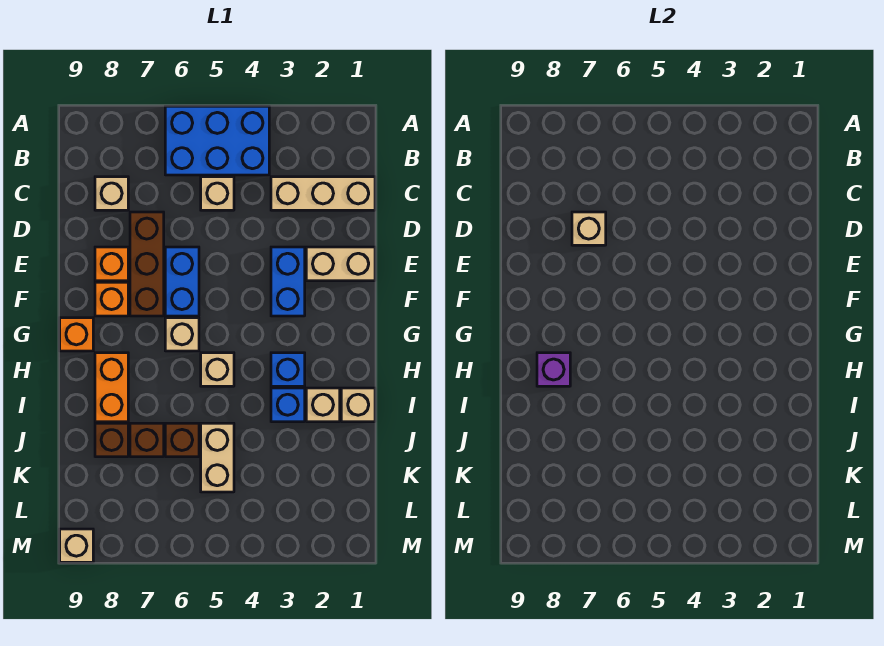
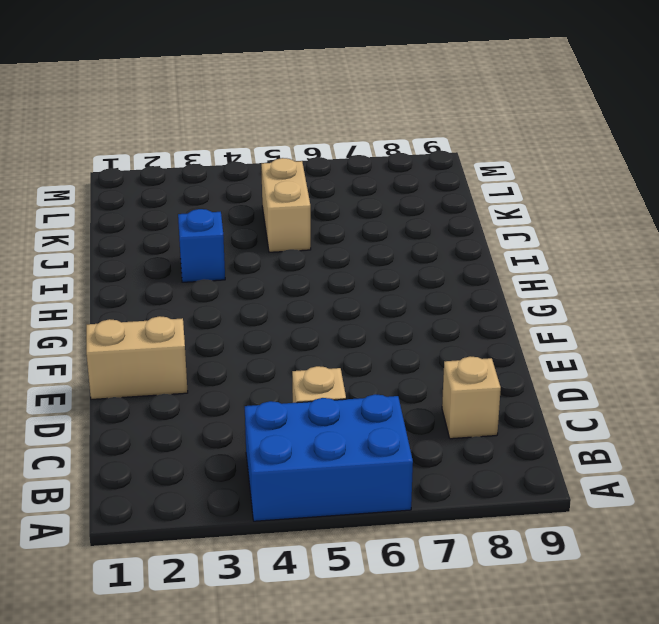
none -> tan 1x3 brick [271,177,375,210]
none -> brown 1x3 brick [130,212,164,316]
none -> blue 1x2 brick [271,247,305,316]

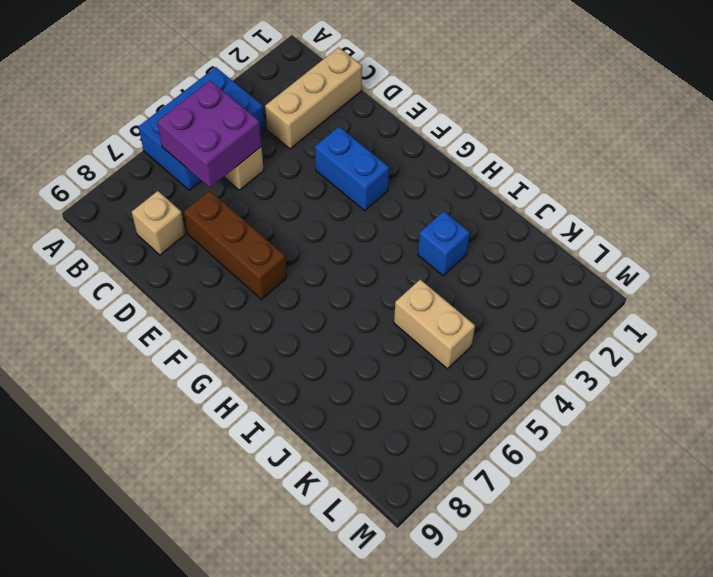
purple 2x2 brick [157,81,261,188] -> none
none -> tan 1x2 brick [306,247,375,281]
none -> blue 1x2 brick [165,247,199,316]
none -> orange 1x1 brick [95,247,128,281]

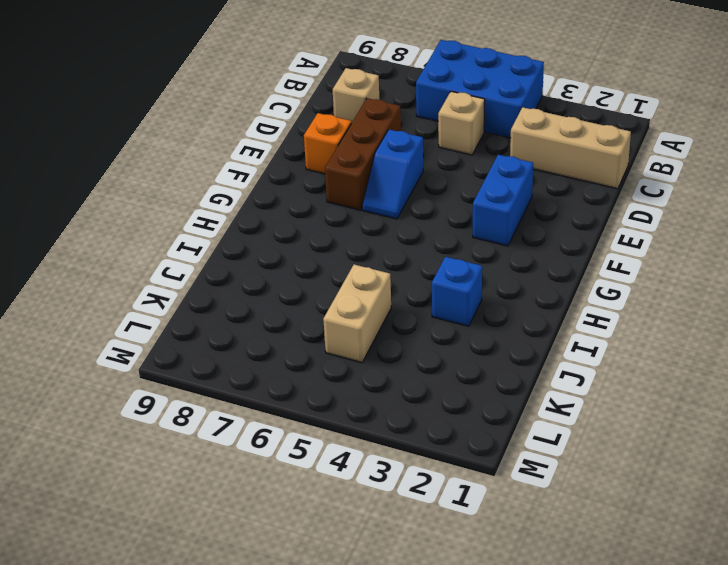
blue 1x2 slope [362,130,423,219] -> blue 1x2 brick [165,247,199,316]
none -> tan 1x2 brick [306,247,375,281]
none -> orange 1x1 brick [95,282,128,316]
none -> tan 1x1 brick [165,318,199,351]

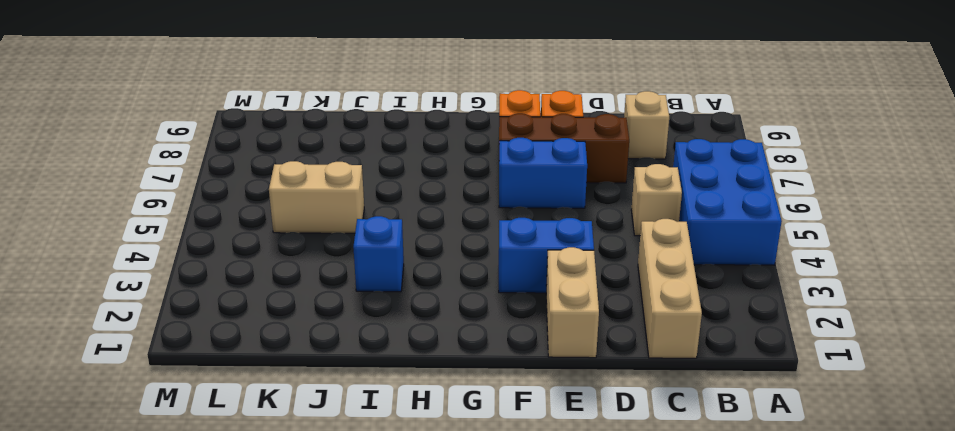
none -> tan 1x1 brick [165,318,199,351]
none -> orange 1x1 brick [60,318,93,351]
none -> blue 1x1 brick [271,353,305,386]

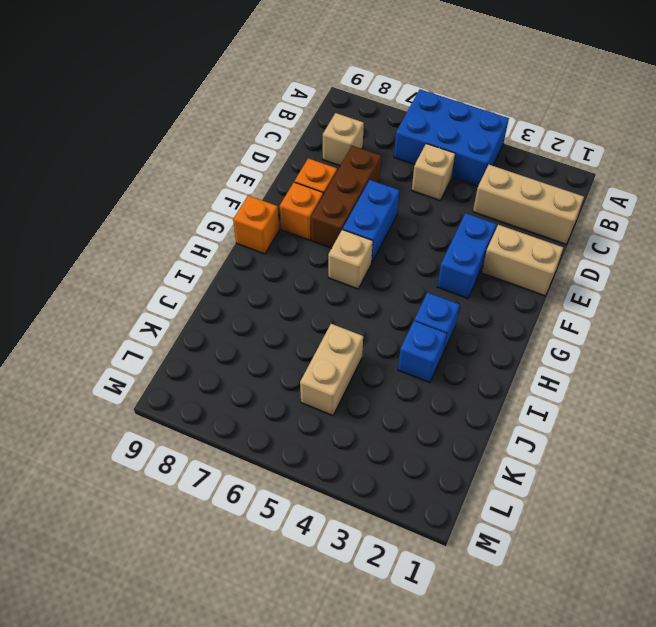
none -> tan 1x1 brick [201,353,234,386]
none -> orange 1x2 brick [95,353,128,422]
none -> tan 1x1 brick [341,388,375,422]

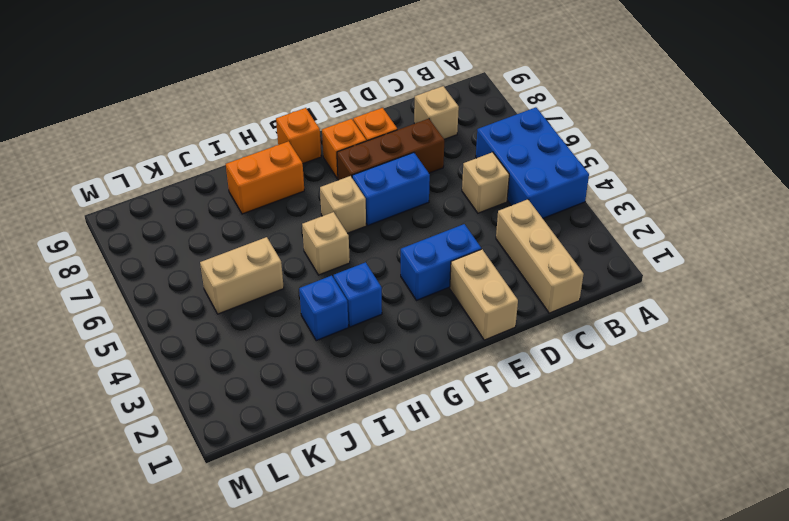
none -> tan 1x1 brick [341,388,375,422]
none -> tan 1x1 brick [306,388,340,422]
none -> brown 1x1 brick [165,423,199,457]

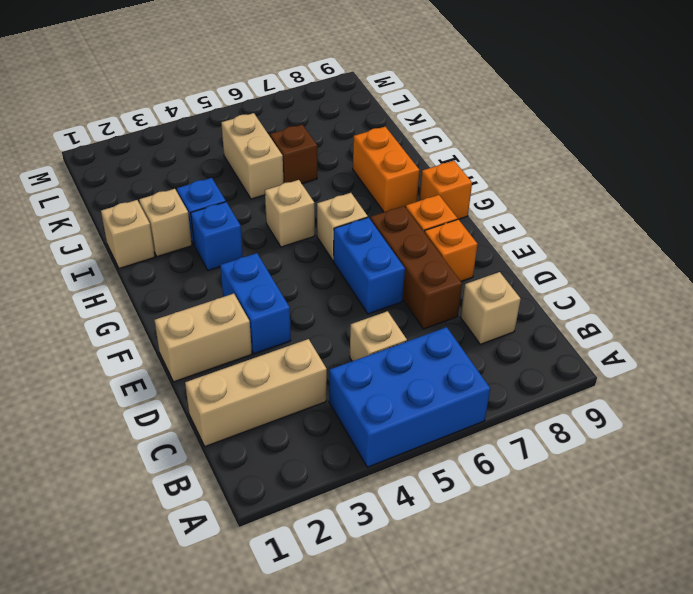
none -> brown 1x1 brick [130,423,164,457]
none -> brown 1x1 brick [95,423,128,457]
none -> tan 1x1 brick [60,529,93,562]

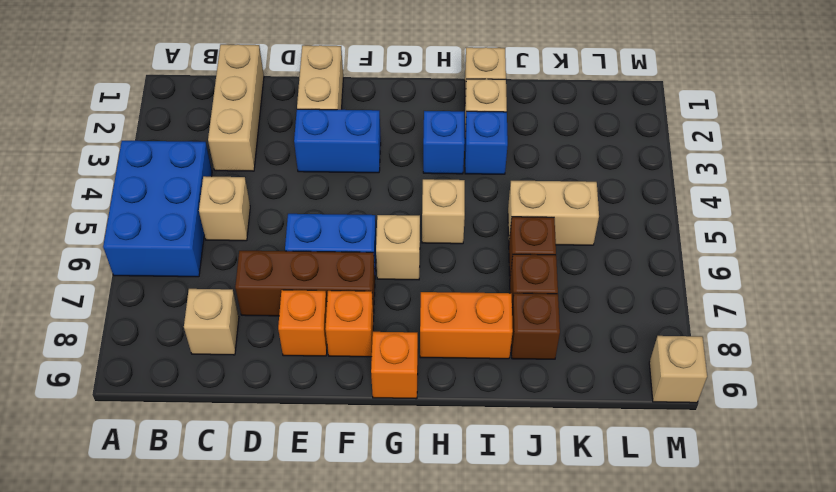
none -> tan 1x1 brick [572,212,606,245]
none -> purple 1x1 brick [537,353,570,386]

